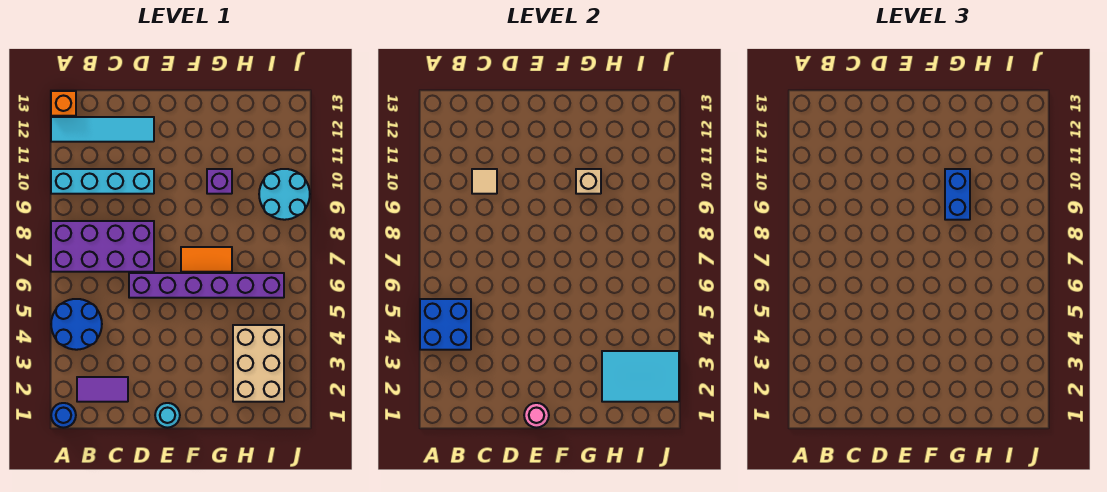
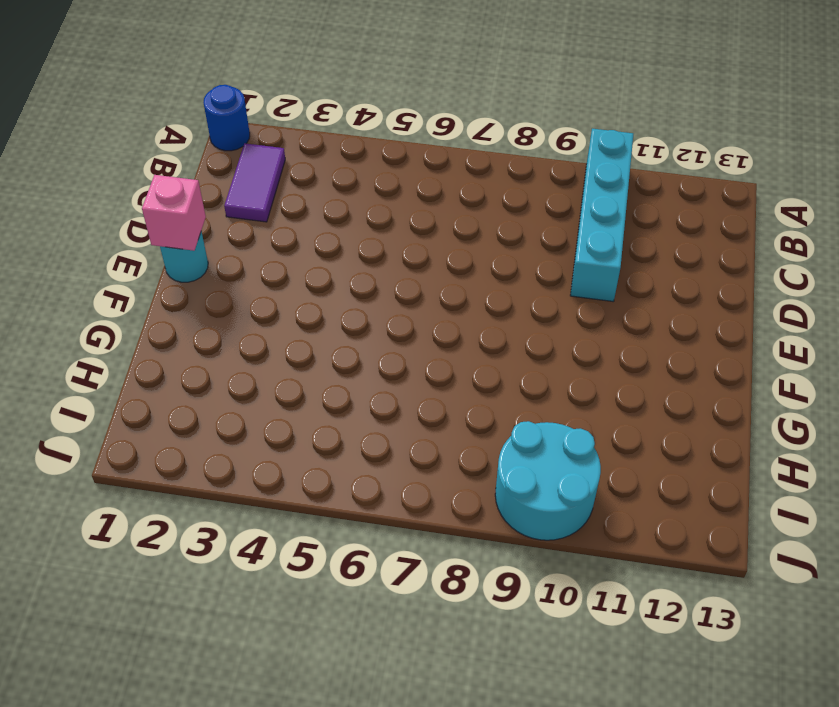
pink 1x1 brick [142,175,206,251] -> pink 1x1 round brick [524,403,549,428]
none -> blue 2x2 round brick [51,299,102,350]
none -> purple 2x4 brick [51,221,154,272]
none -> cyan 1x4 tile [51,117,154,142]

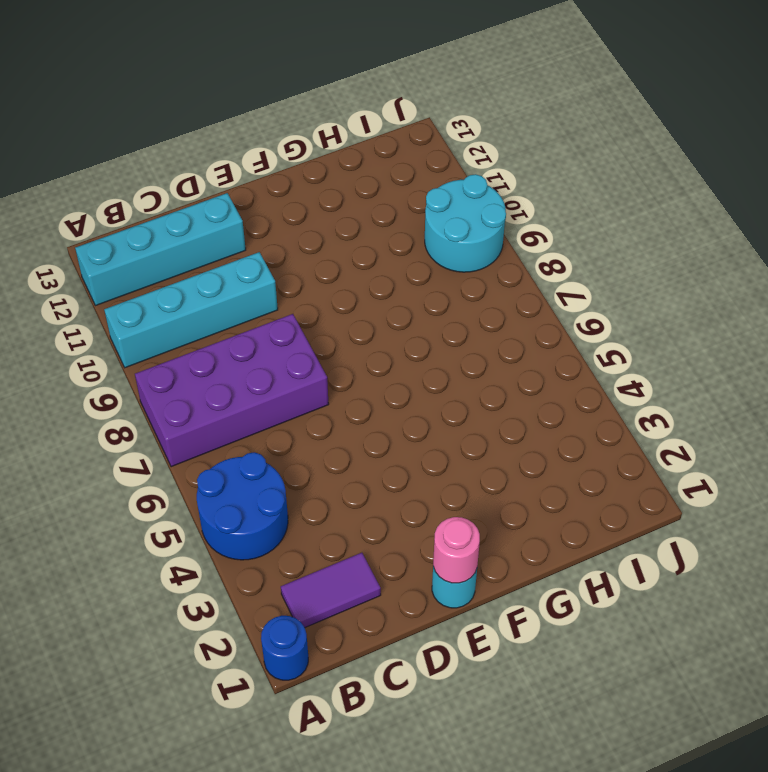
cyan 1x4 brick [75,193,246,306] -> cyan 1x4 tile [51,117,154,142]
none -> orange 1x1 brick [51,91,76,116]
none -> purple 1x6 brick [129,273,284,298]
none -> orange 1x2 tile [181,247,232,272]

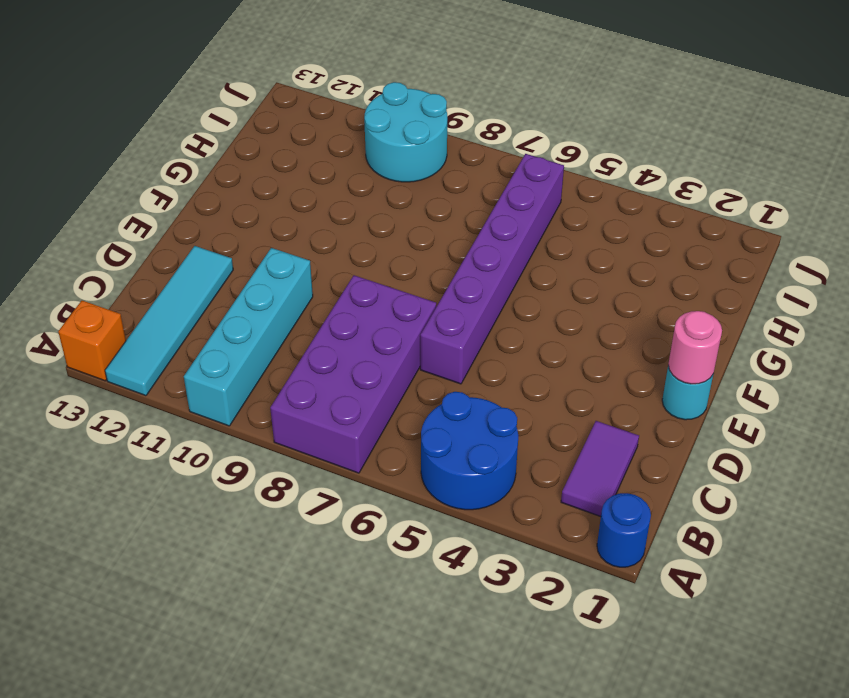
none -> orange 1x2 tile [181,247,232,272]
none -> purple 1x1 brick [207,169,232,194]
none -> tan 2x3 brick [233,325,284,402]

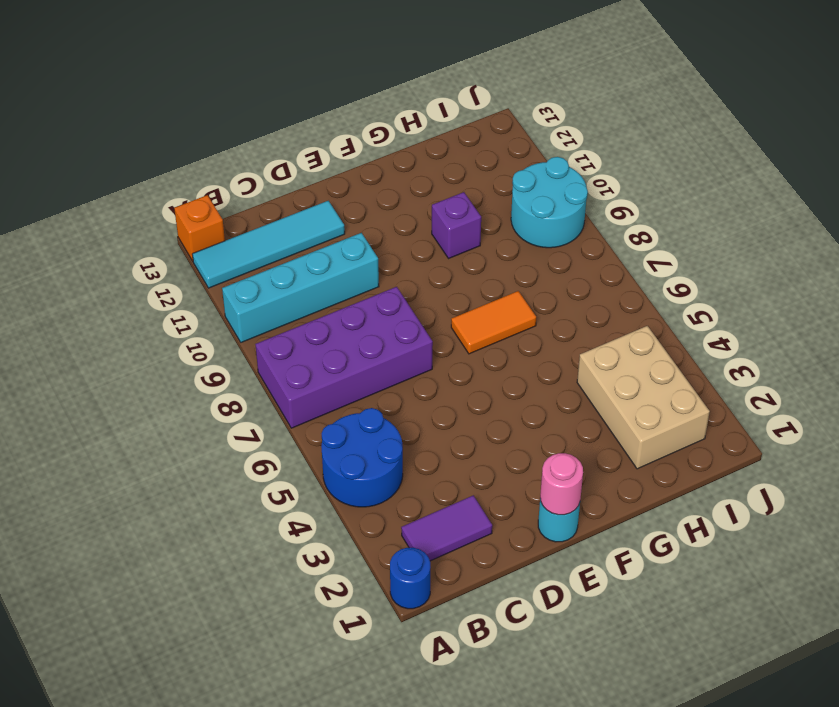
none -> purple 1x6 brick [129,273,284,298]
none -> blue 2x2 brick [420,299,471,350]
none -> tan 1x1 tile [472,169,497,194]

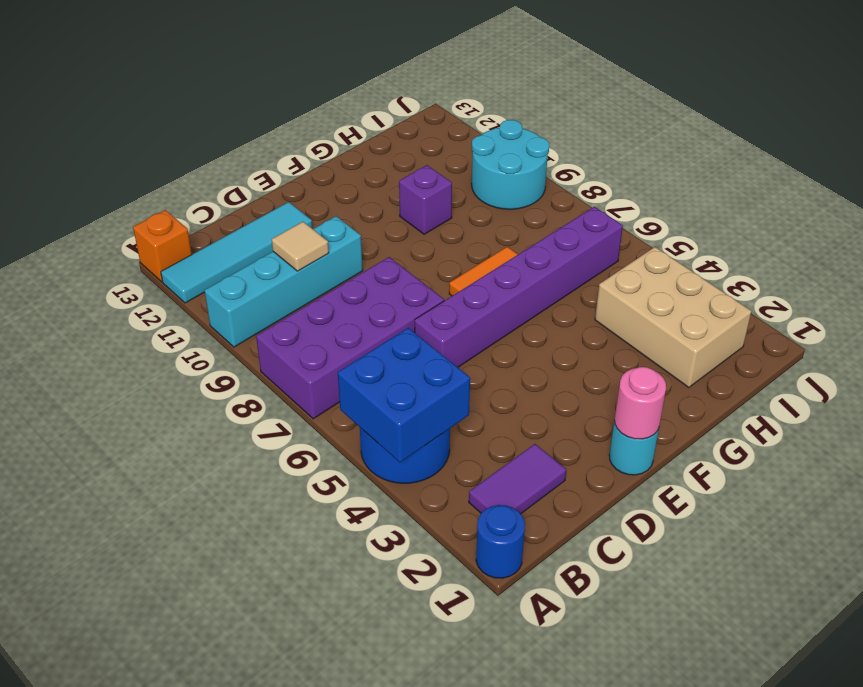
none -> tan 1x1 brick [576,169,601,194]
none -> cyan 2x3 tile [602,351,679,402]
none -> blue 1x2 brick [945,169,970,220]

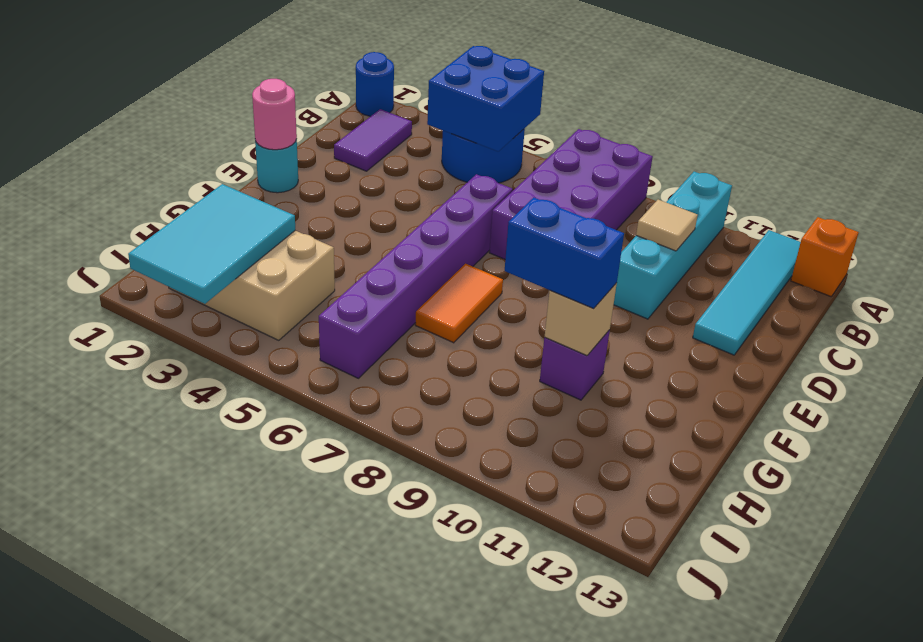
none -> cyan 2x2 round brick [259,169,310,220]

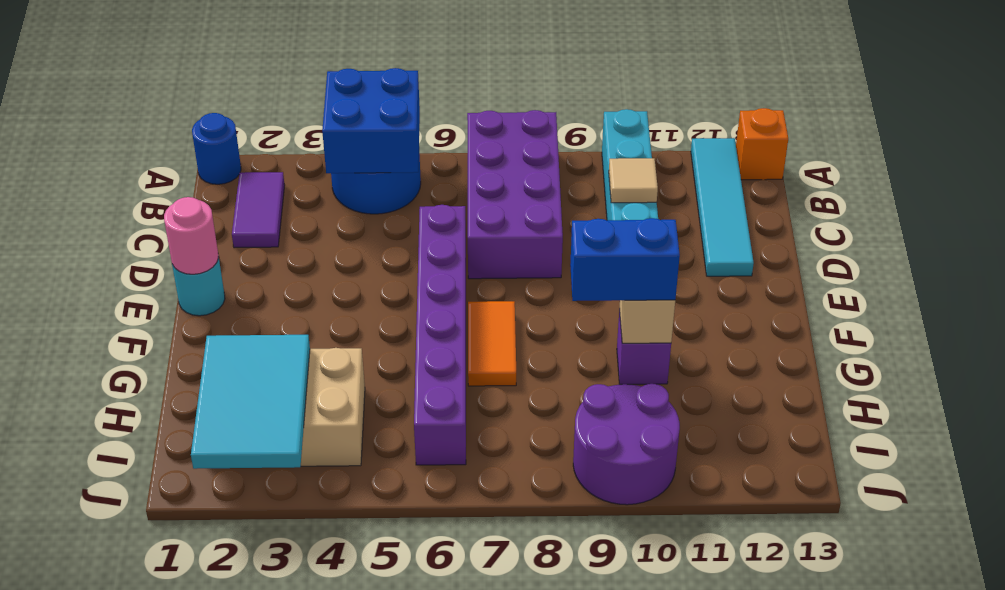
purple 2x2 round brick [573,384,680,505] -> cyan 2x2 round brick [259,169,310,220]

